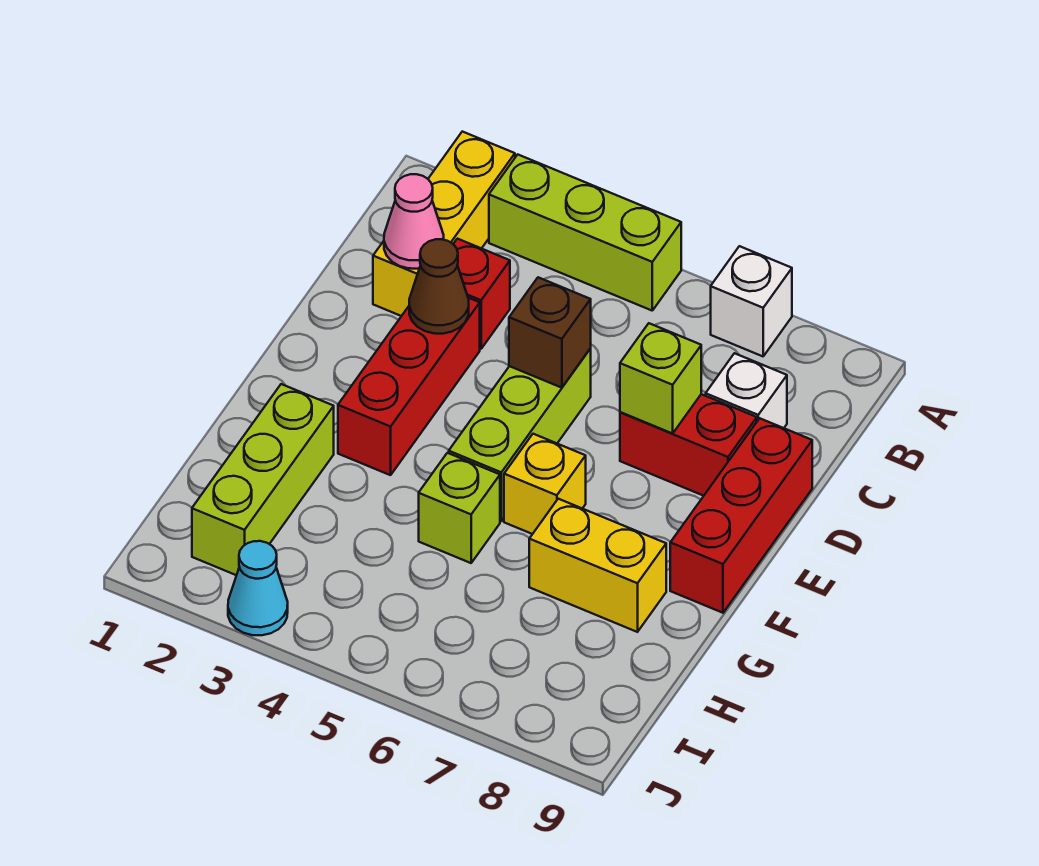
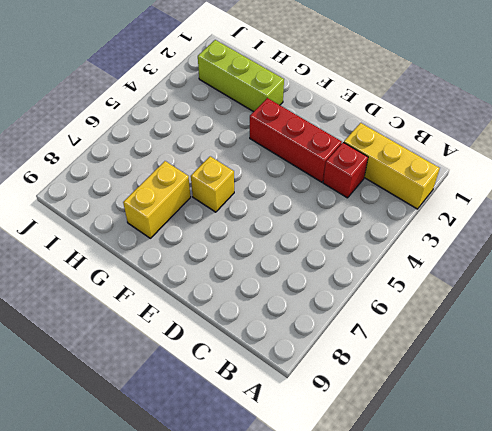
none -> lime 1x3 brick [489,155,681,310]
none -> white 1x1 brick [711,246,792,356]
none -> white 1x1 brick [706,353,787,428]

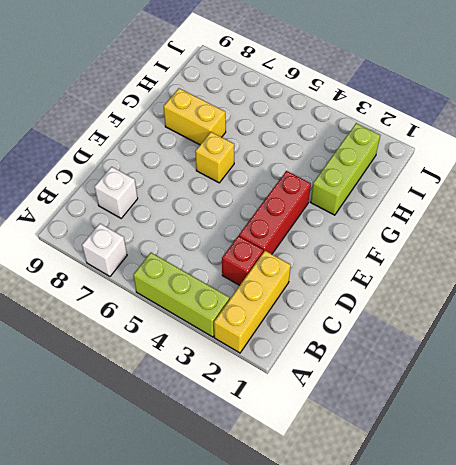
none -> lime 1x3 brick [449,349,591,521]
none -> red 1x2 brick [620,394,757,496]
none -> red 1x3 brick [670,418,812,613]

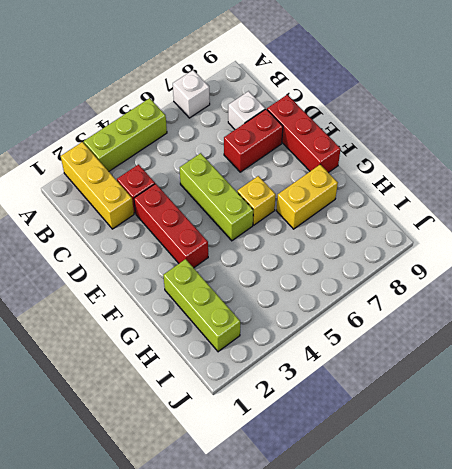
none -> lime 1x1 brick [419,453,500,563]
none -> cyan 1x1 cone [228,541,288,635]
none -> pink 1x1 cone [384,174,444,269]

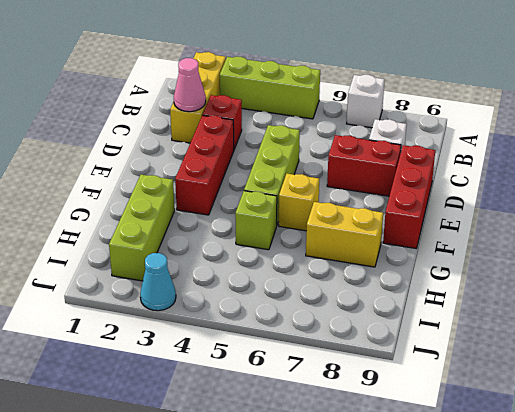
none -> brown 1x1 cone [409,239,469,334]
none -> brown 1x1 brick [509,277,591,388]
none -> lime 1x1 brick [620,323,701,433]

